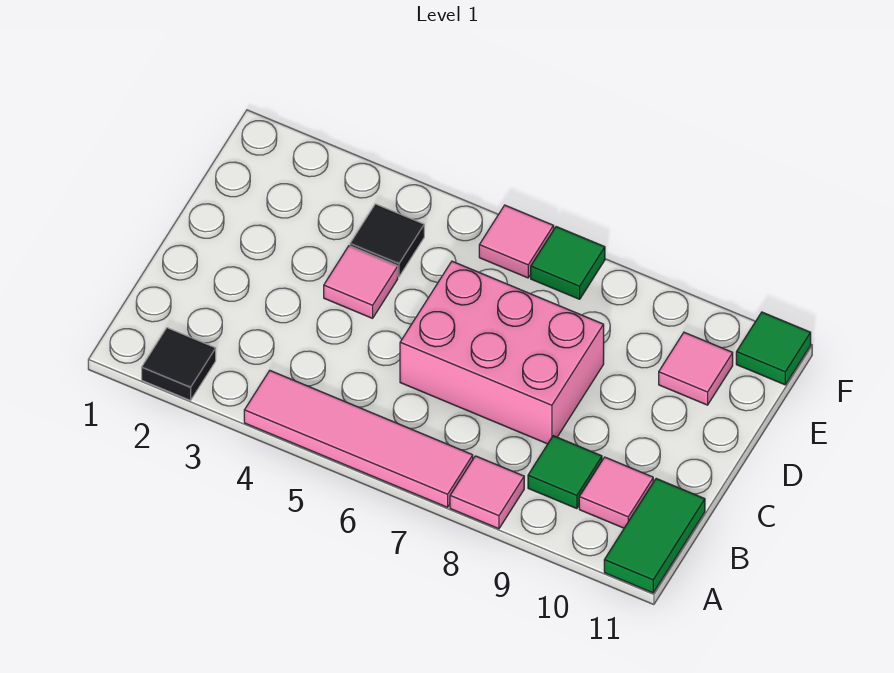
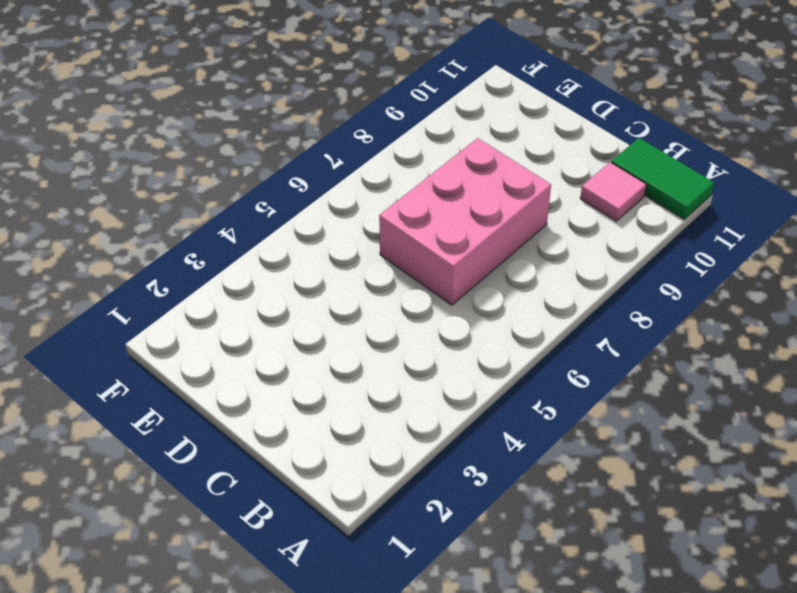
none -> black 1x1 tile [142,328,216,400]
none -> pink 1x4 tile [244,371,473,507]
none -> pink 1x1 tile [450,456,524,529]

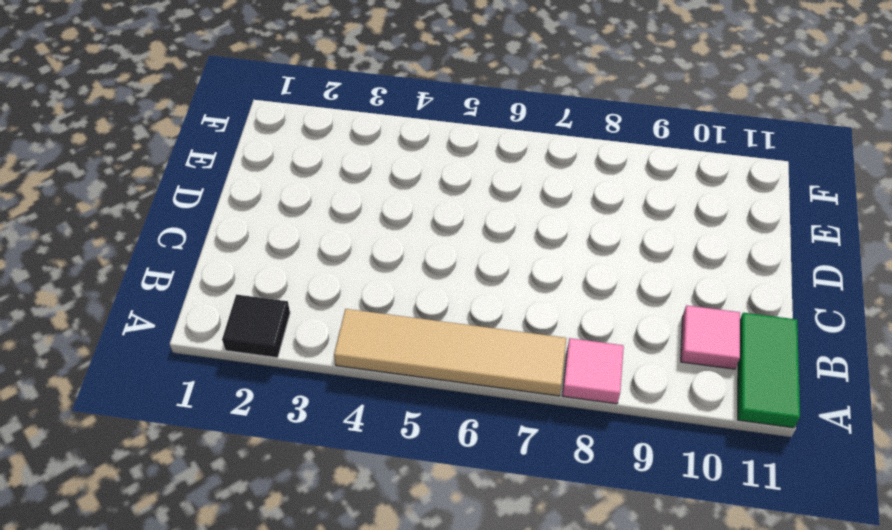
tan 1x4 tile [334,309,566,396] -> pink 1x4 tile [244,371,473,507]
none -> green 1x1 tile [528,436,602,509]
none -> pink 2x3 brick [400,261,604,444]
none -> pink 1x1 tile [324,246,398,318]

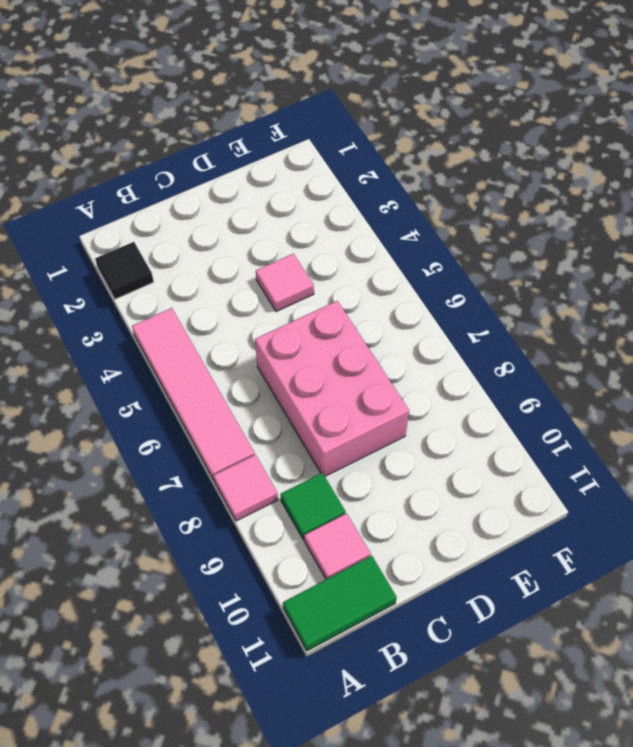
none -> black 1x1 tile [350,204,424,277]
none -> pink 1x1 tile [659,332,733,405]
none -> pink 1x1 tile [479,205,554,278]

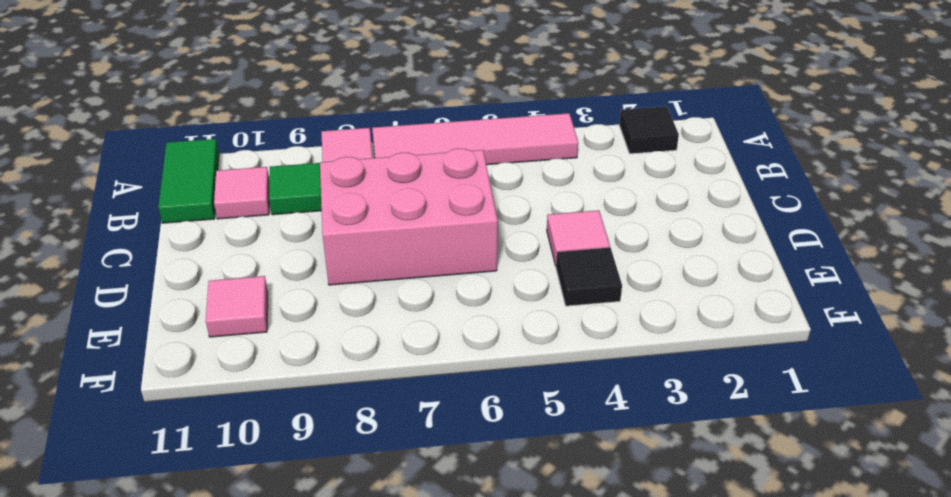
none -> pink 1x1 tile [479,205,554,278]
none -> green 1x1 tile [531,227,605,299]
none -> green 1x1 tile [736,312,811,385]

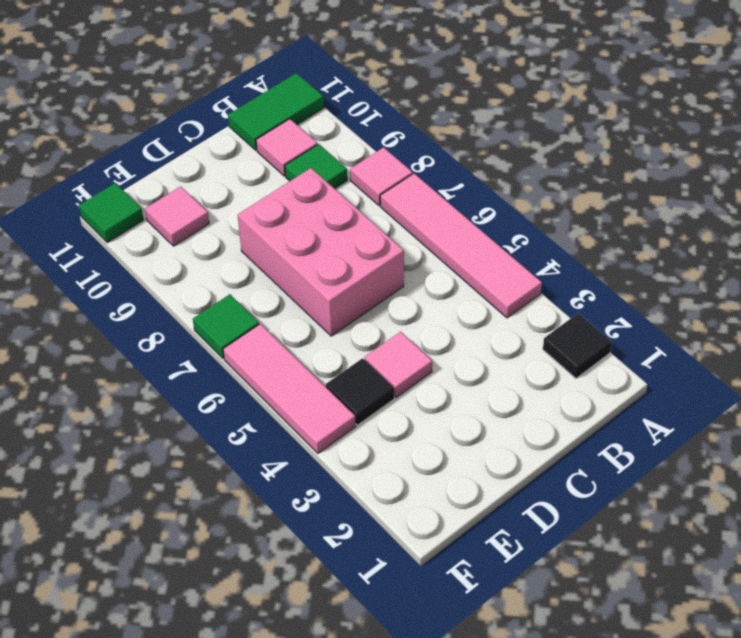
pink 1x3 tile [223,324,356,453] -> pink 1x1 tile [479,205,554,278]

